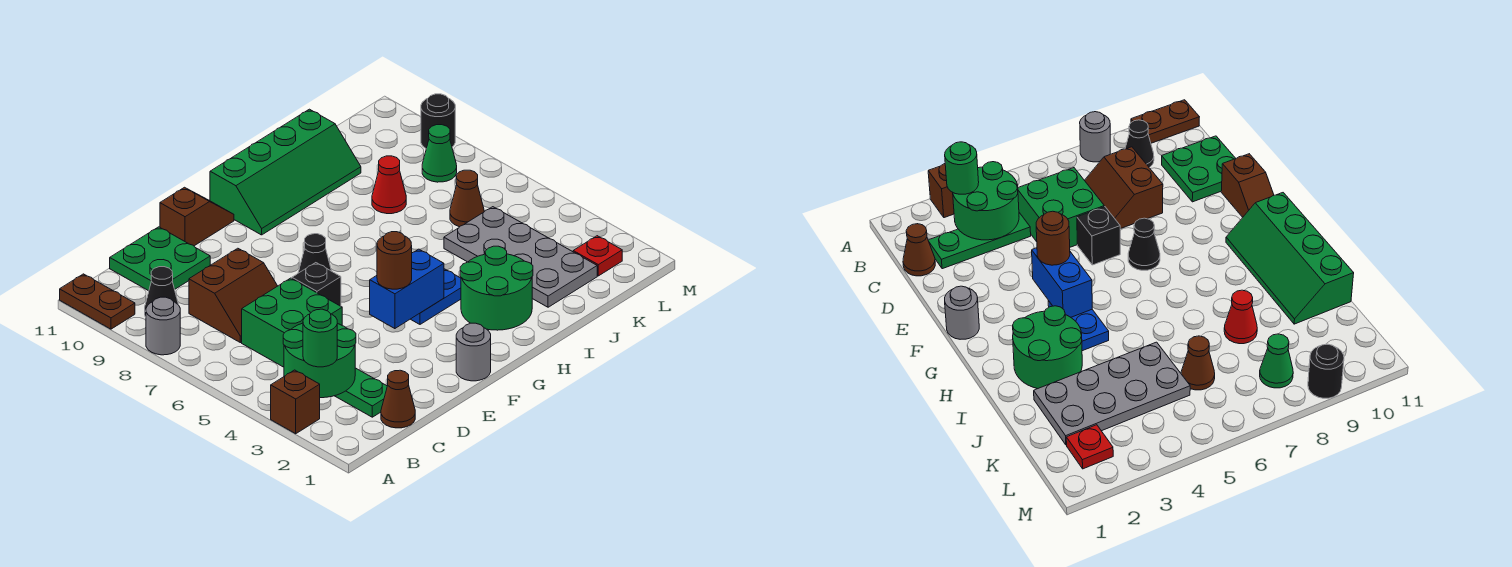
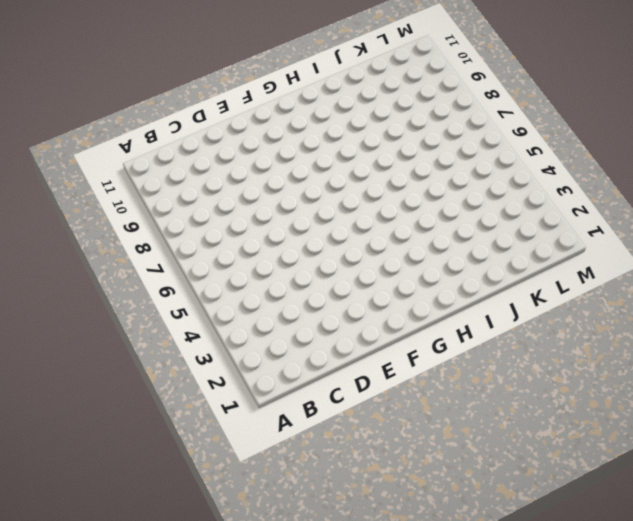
none -> brown 1x1 brick [271,370,320,434]
none -> grey 1x1 round brick [146,297,180,355]
none -> brown 1x2 plate [60,274,135,329]

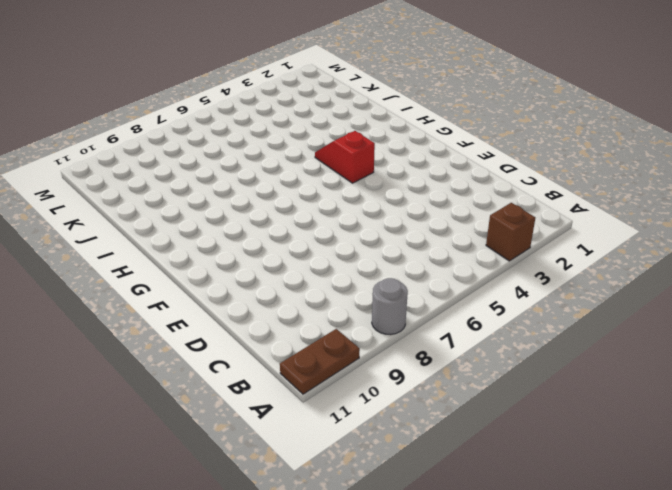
red 1x2 slope [315,131,375,183] -> blue 1x2 plate [411,269,461,324]
none -> black 1x1 cone [145,267,179,317]
none -> brown 1x1 cone [381,370,415,428]
none -> green 1x3 plate [335,368,387,417]

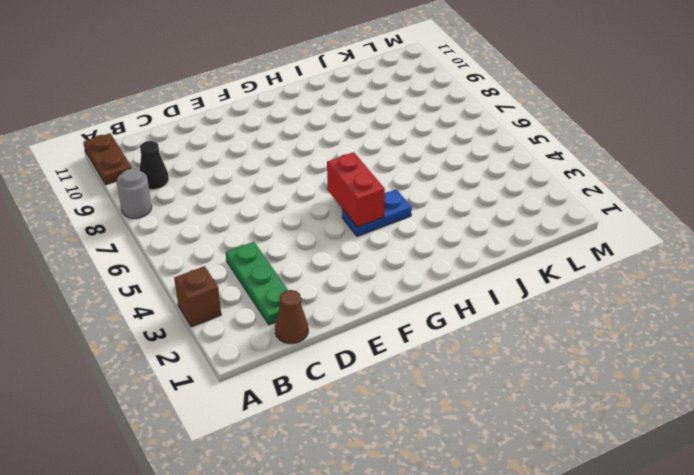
red 1x2 brick [327,152,385,227] -> blue 1x2 brick [370,249,444,329]
none -> green 2x2 brick [242,278,342,367]
none -> brown 2x2 slope [189,248,277,343]
none -> green 2x2 plate [110,227,210,291]

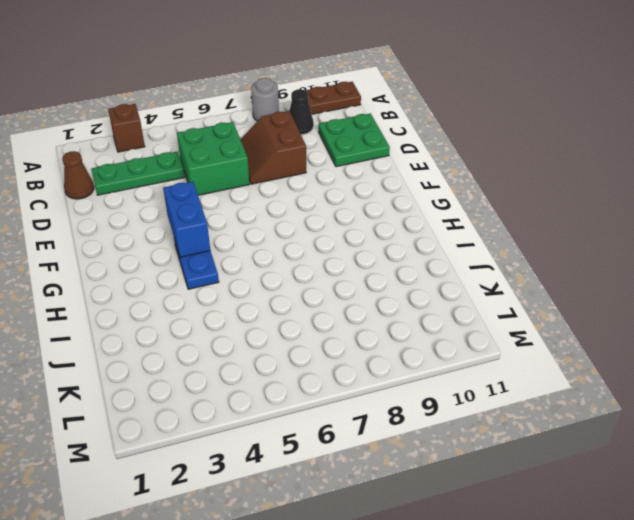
none -> black 1x1 brick [292,263,341,306]
none -> brown 1x2 slope [160,187,234,246]
none -> grey 1x1 round brick [456,323,491,381]

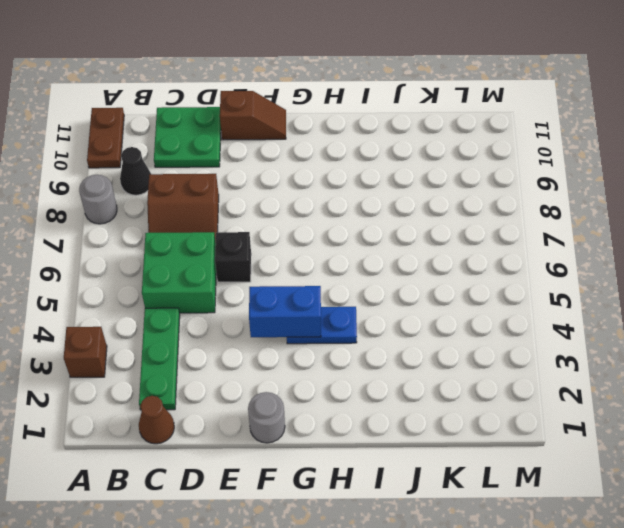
none -> black 1x1 cone [298,234,331,273]
none -> green 2x4 slope [210,109,361,235]
none -> green 2x2 round brick [460,246,533,330]

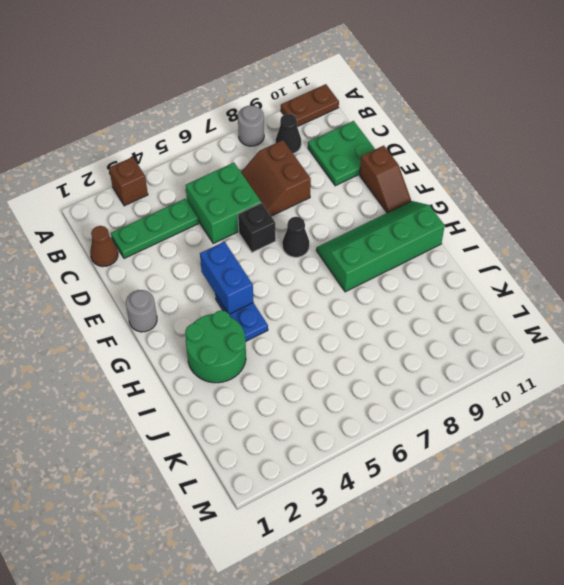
green 2x4 slope [316,201,445,292] -> green 2x4 slope turned to [210,109,361,235]
none -> grey 2x4 plate [444,207,597,307]
none -> red 1x1 cone [372,156,406,214]
none -> brown 1x1 cone [450,170,484,227]

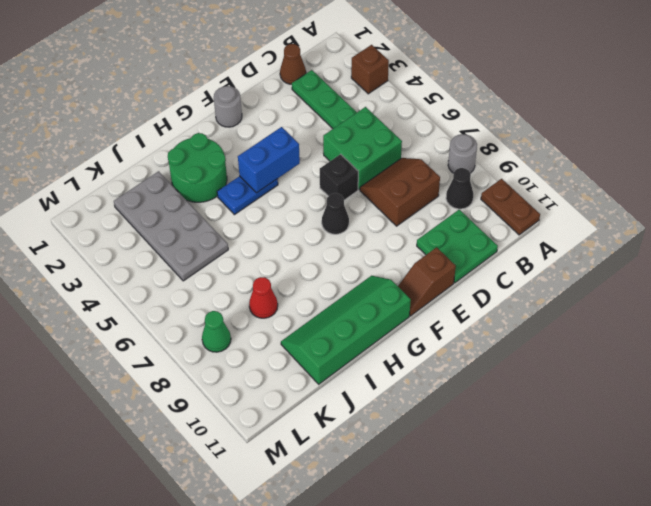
none -> brown 1x1 cone [450,170,484,227]
none -> red 1x1 plate [573,236,622,276]
none -> black 1x1 round brick [421,94,455,148]

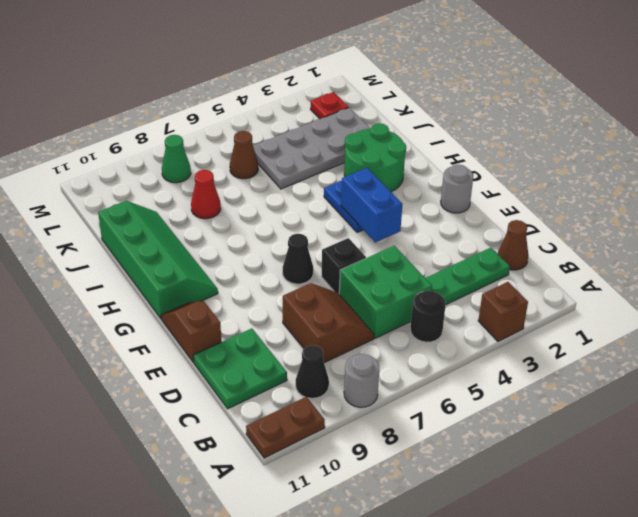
black 1x1 round brick [410,290,446,342] -> black 1x1 round brick moved to [421,94,455,148]
none -> green 2x2 round brick [283,323,356,398]
none -> green 1x1 round brick [303,309,337,367]
none -> brown 1x1 round brick [377,232,412,289]

